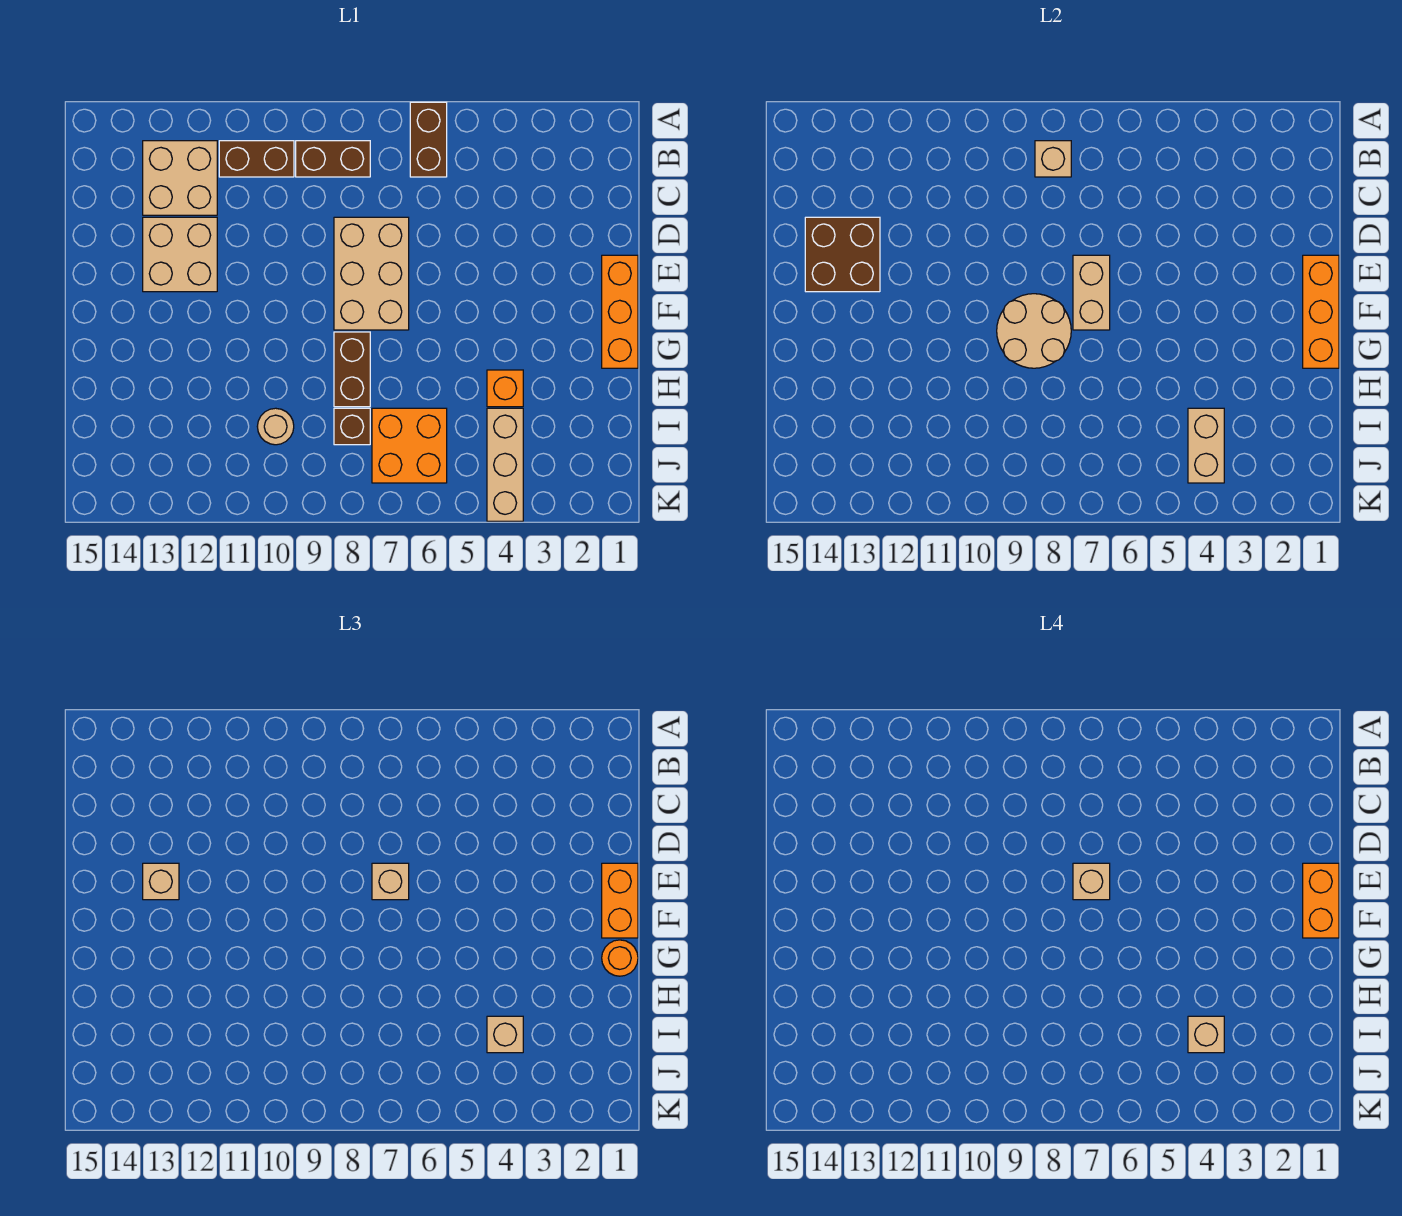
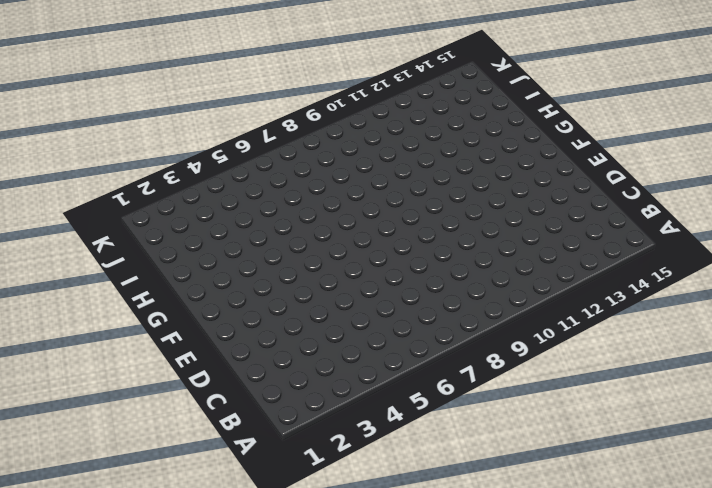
none -> brown 1x2 brick [410,102,447,177]
none -> brown 1x2 brick [296,141,370,177]
none -> brown 1x2 brick [219,141,294,177]

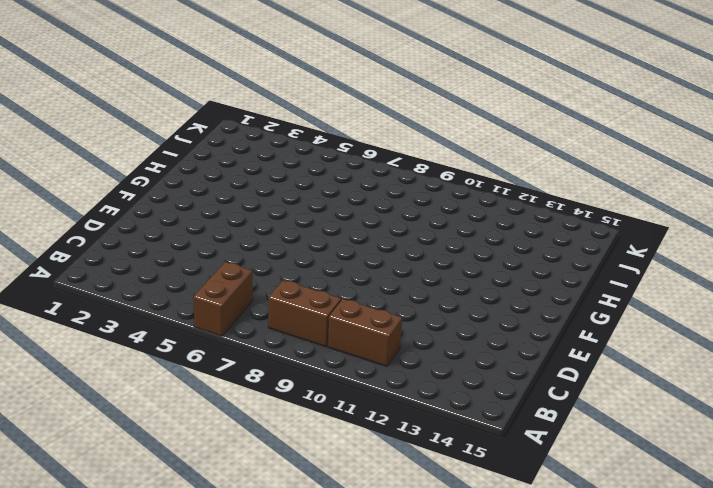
none -> tan 2x2 brick [143,141,217,215]
none -> tan 2x3 brick [334,217,409,330]
none -> tan 2x2 brick [143,217,217,292]

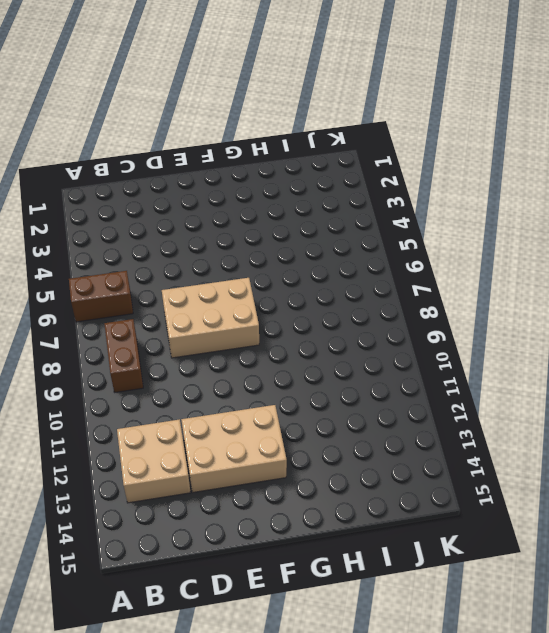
tan 2x3 brick [181,405,287,493] -> tan 2x2 brick [143,217,217,292]
none -> brown 1x2 brick [219,141,294,177]
none -> orange 1x3 brick [602,255,638,368]
none -> brown 1x2 brick [334,332,370,407]

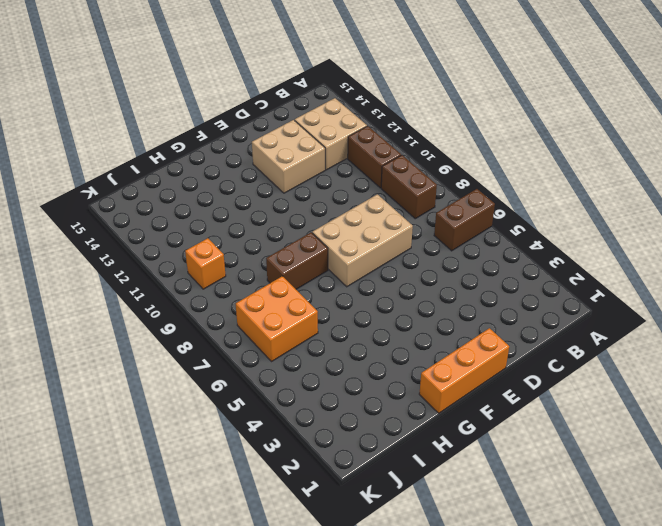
orange 1x1 brick [185,238,226,289] -> orange 1x1 brick moved to [487,370,523,407]
none -> tan 1x3 brick [487,408,523,521]
none -> brown 1x1 brick [334,408,370,445]
none -> tan 1x1 round brick [257,408,294,445]

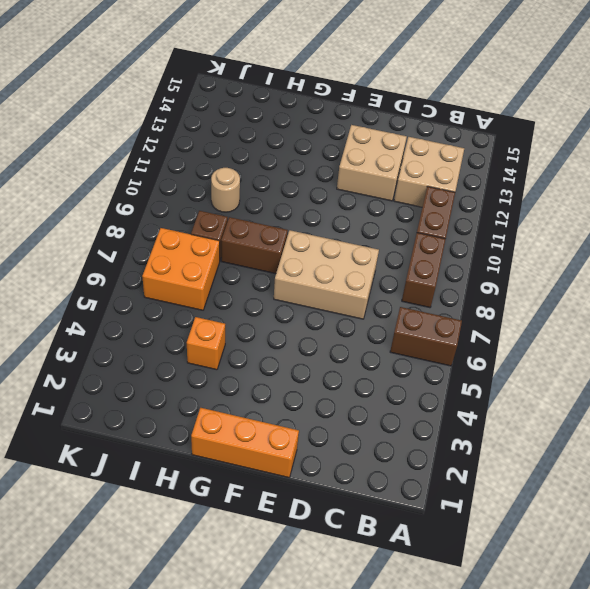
none -> tan 1x3 brick [487,408,523,521]
none -> tan 1x1 brick [1035,141,1071,177]
none -> brown 2x2 brick [805,217,880,292]

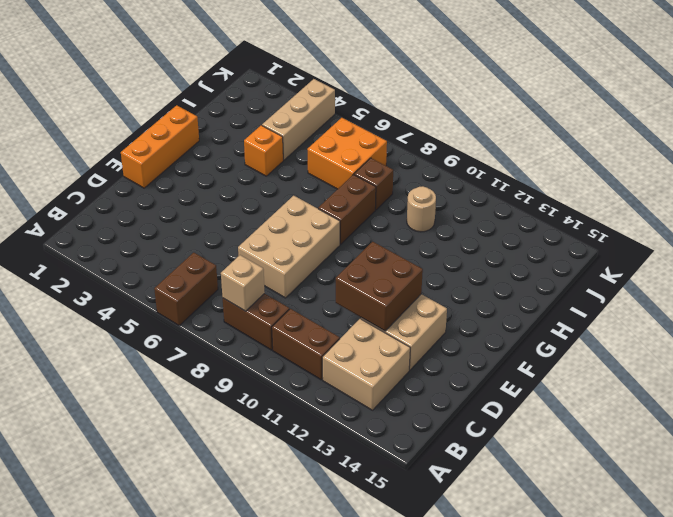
brown 2x2 brick [336,242,423,331] -> brown 2x2 brick moved to [805,217,880,292]
none -> orange 1x3 brick [1303,255,1339,368]
none -> tan 1x2 brick [1073,255,1110,330]
none -> tan 2x2 round brick [997,294,1071,368]

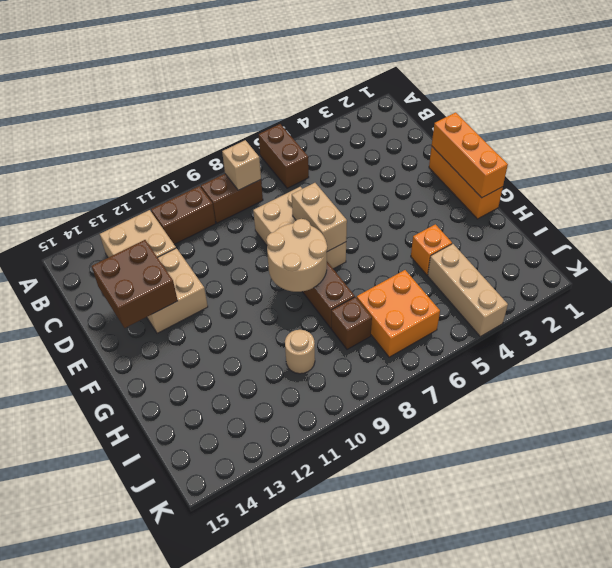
none -> tan 1x2 brick [1188,408,1224,483]
none -> orange 1x2 brick [602,863,638,938]
none -> tan 1x1 brick [372,863,409,900]

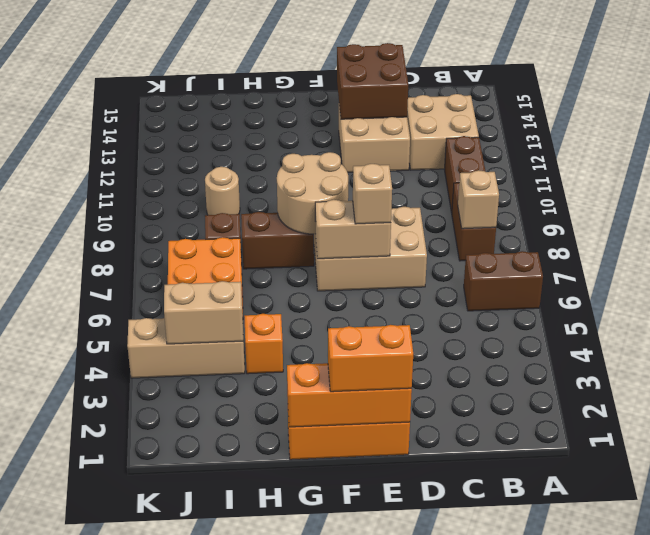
none -> tan 1x1 brick [143,863,179,900]
none -> orange 1x1 round brick [602,940,638,976]
none -> tan 1x1 brick [487,1016,523,1053]

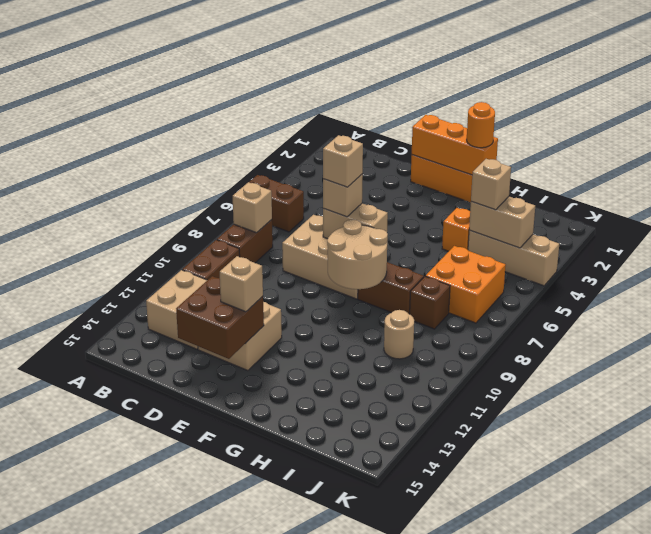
none -> orange 1x2 brick [602,863,638,938]
none -> orange 1x2 brick [1303,863,1339,938]
none -> tan 1x1 brick [1188,1016,1224,1053]

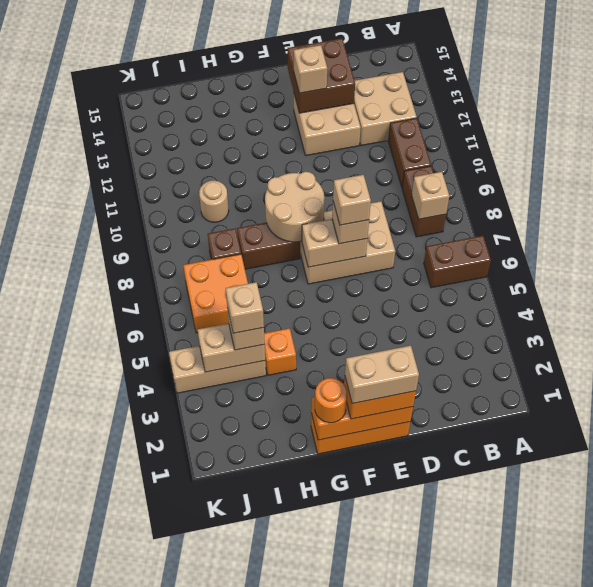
tan 1x2 brick [345,346,419,404] -> orange 1x2 brick [1303,863,1339,938]

